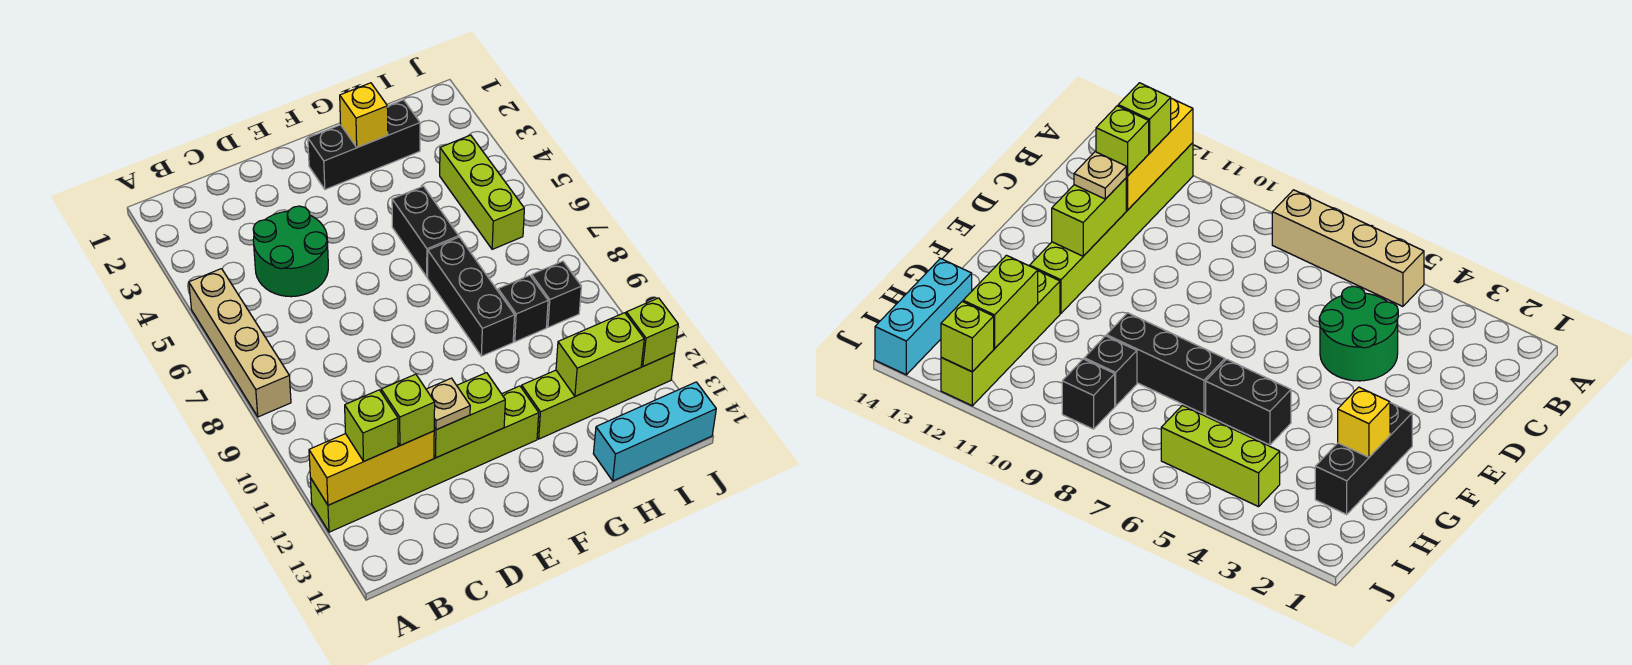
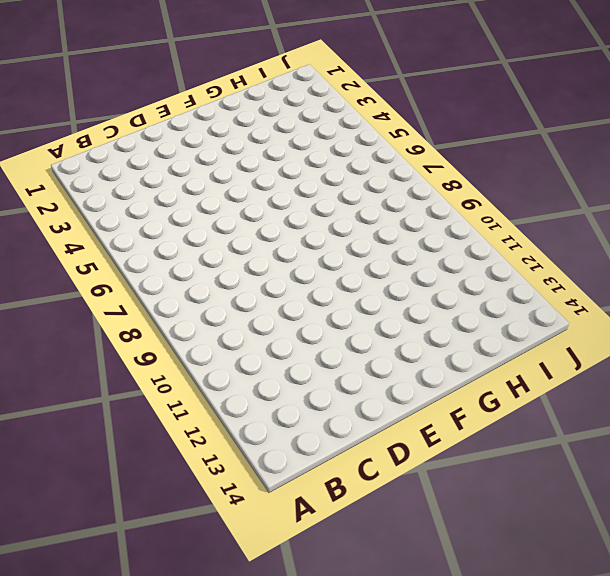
none -> tan 1x4 brick [189,269,291,417]
none -> lime 1x6 brick [310,386,539,532]
none -> green 2x2 round brick [253,206,328,297]

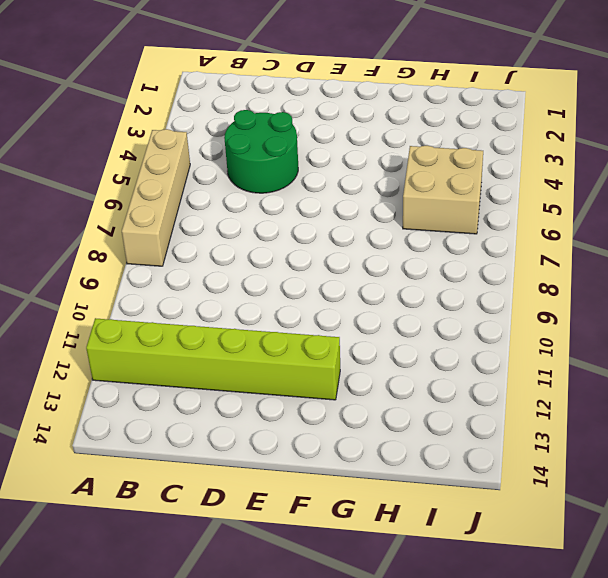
tan 2x2 brick [403,146,483,234] -> lime 1x3 brick [440,135,524,249]
none -> black 1x3 brick [308,100,420,190]
none -> black 1x2 brick [392,186,459,277]
none -> black 1x3 brick [428,237,515,356]

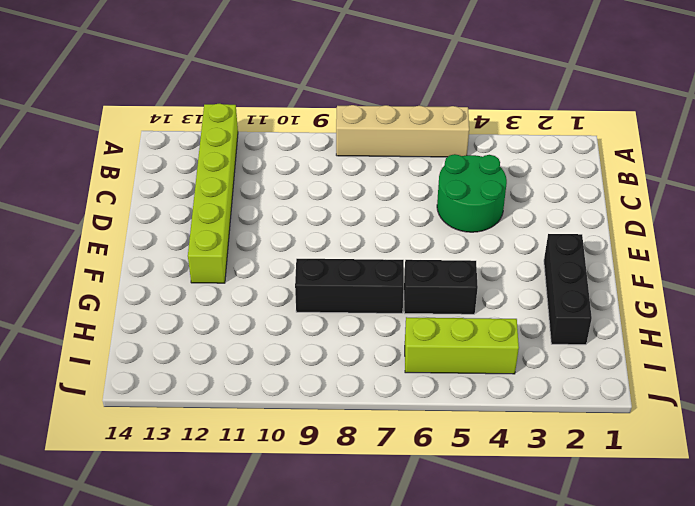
none -> lime 1x4 brick [522,353,675,439]
none -> black 1x1 brick [498,275,548,342]
none -> cyan 1x3 brick [593,382,716,481]

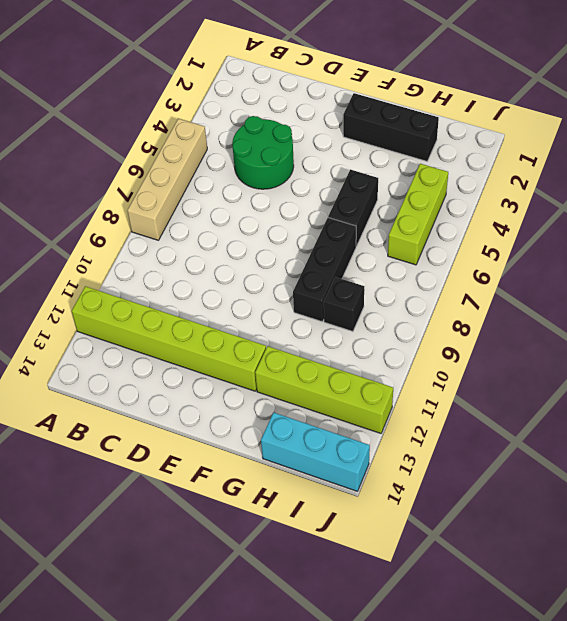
none -> black 1x1 brick [531,261,581,327]
none -> yellow 1x3 brick [309,431,434,505]
none -> lime 1x2 brick [434,373,505,458]

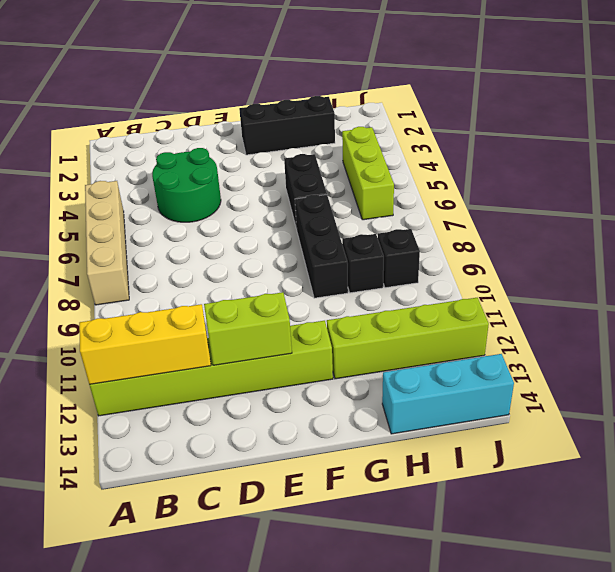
none -> yellow 1x1 brick [340,83,388,147]
none -> lime 1x2 brick [556,313,644,396]
none -> lime 1x1 brick [626,298,678,366]

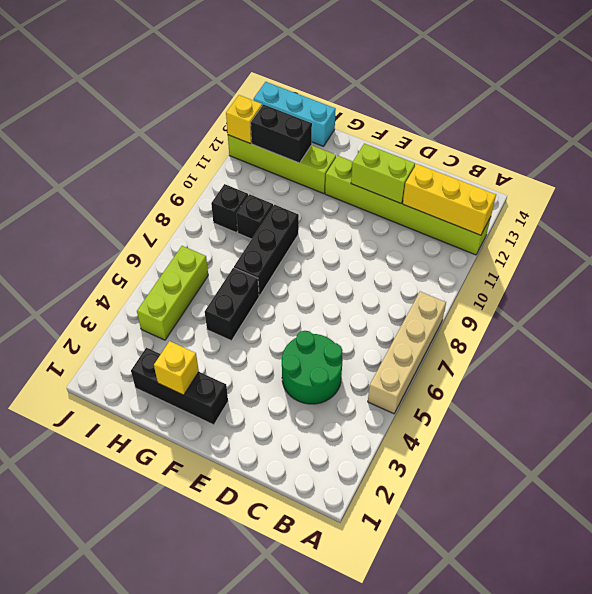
black 1x2 brick [251,104,312,163] -> lime 1x2 brick [556,313,644,396]
yellow 1x1 brick [226,95,262,144] -> lime 1x1 brick [626,298,678,366]
none -> lime 1x1 brick [345,390,398,461]
none -> lime 1x1 brick [381,374,435,446]
none -> tan 1x1 plate [426,378,470,430]

